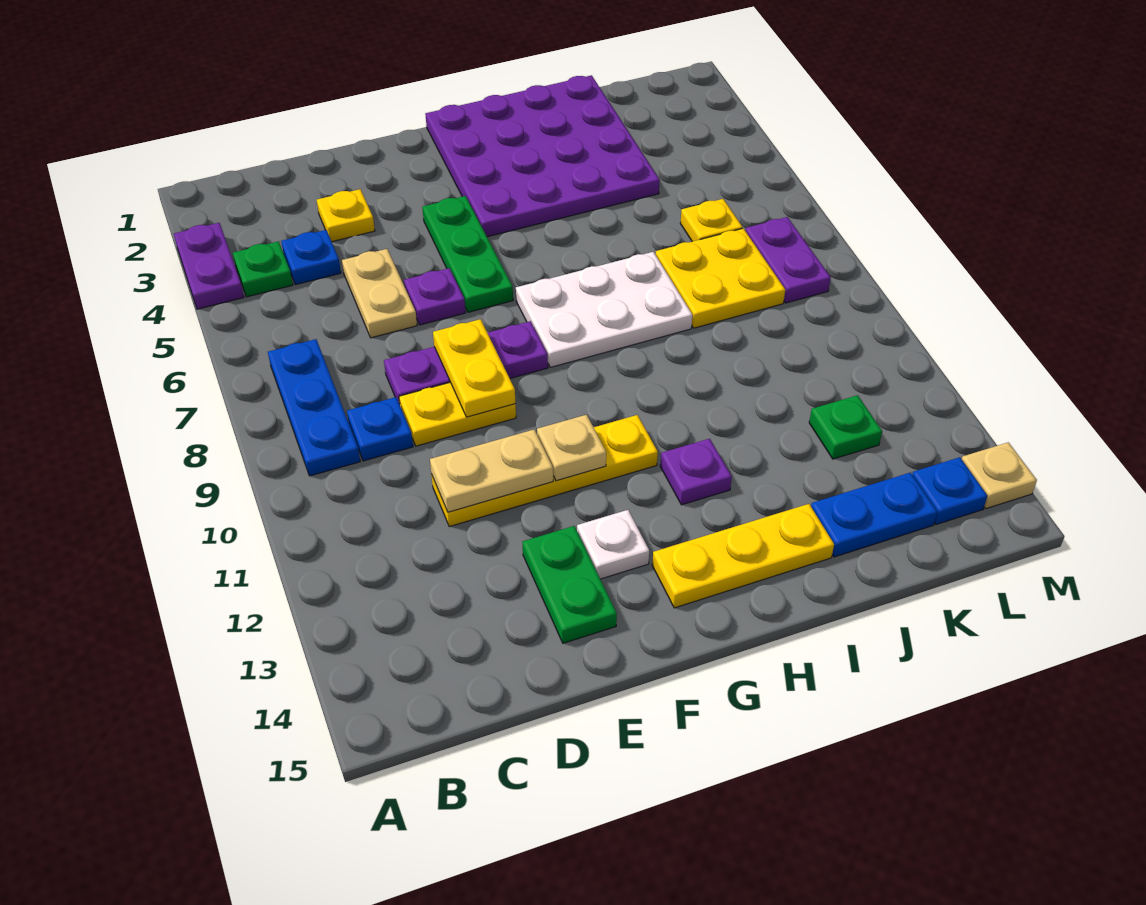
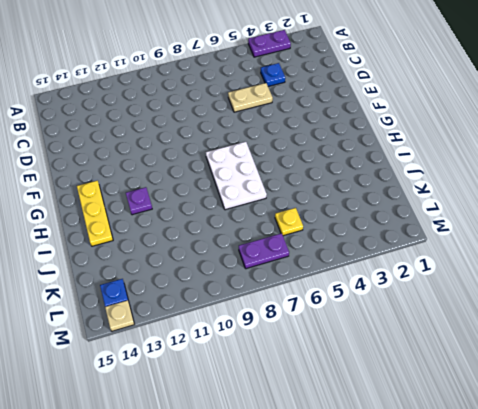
none -> green 1x1 plate [233,241,293,297]
none -> blue 1x3 plate [268,339,360,476]
none -> blue 1x1 plate [347,397,413,461]

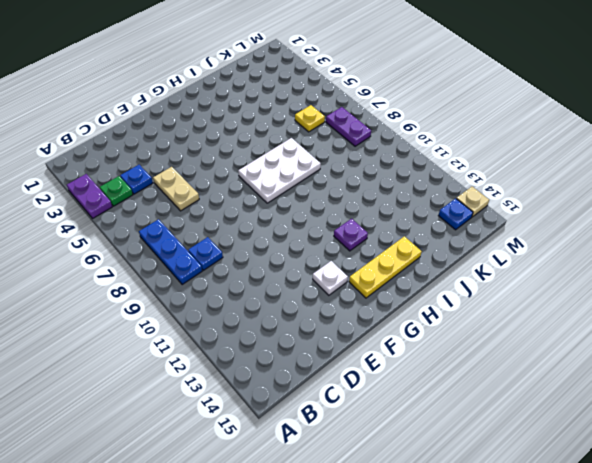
none -> yellow 1x1 plate [317,189,375,242]
none -> purple 1x3 plate [384,321,548,404]
none -> yellow 1x2 plate [399,382,516,446]

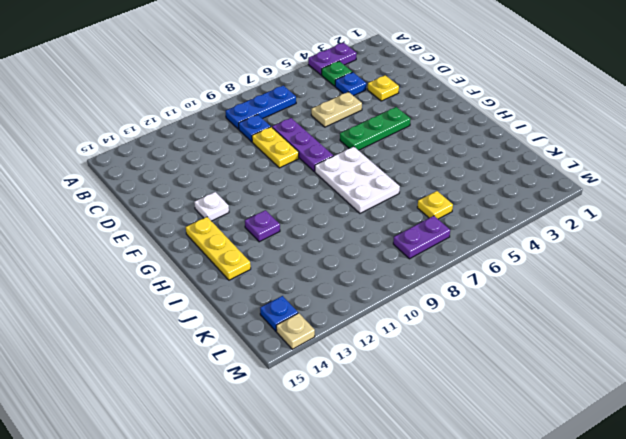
none -> yellow 1x4 plate [432,415,658,527]
none -> purple 1x1 plate [404,268,466,325]
none -> green 1x2 plate [522,526,617,643]

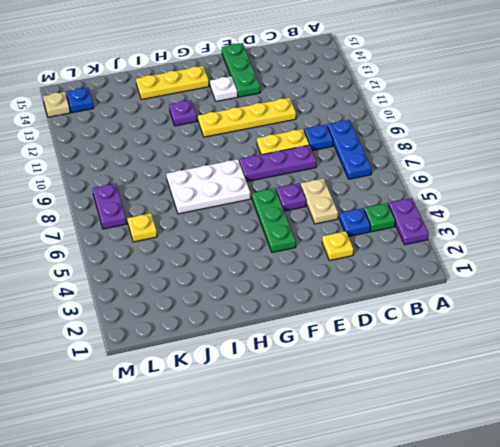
green 1x3 plate [222,43,260,97] -> green 1x2 plate [522,526,617,643]
none -> purple 4x4 plate [425,75,660,237]
none -> yellow 2x2 plate [656,228,785,328]
none -> blue 1x2 plate [811,473,937,557]

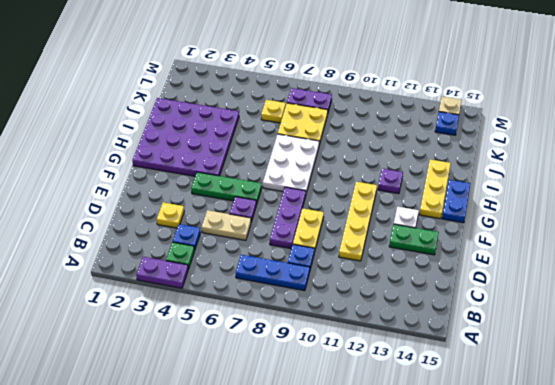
blue 1x2 plate [442,180,470,223] -> blue 1x2 plate moved to [811,473,937,557]
none -> green 1x1 plate [809,395,882,459]
none -> tan 1x2 plate [430,430,553,512]
none -> yellow 1x2 plate [433,319,515,417]

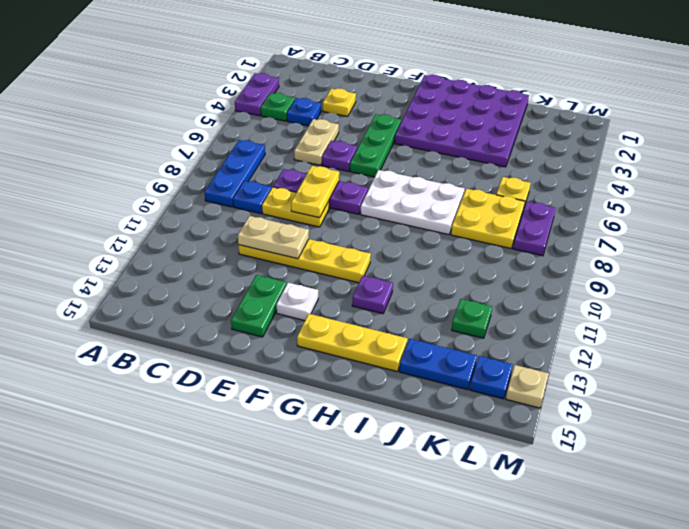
none -> tan 1x1 plate [537,415,606,481]

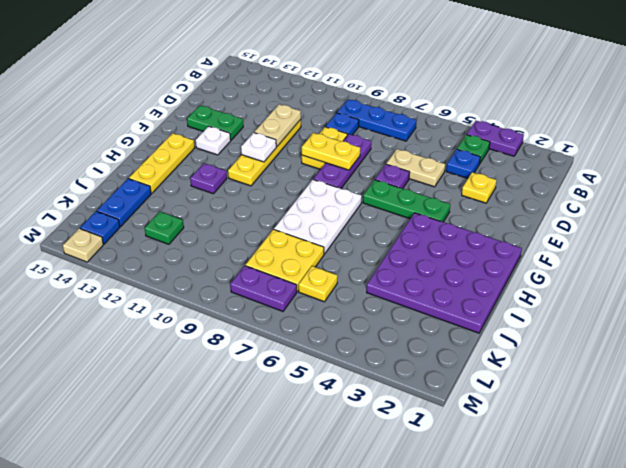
white 1x1 plate [241,133,276,162] -> tan 1x1 plate [537,415,606,481]

